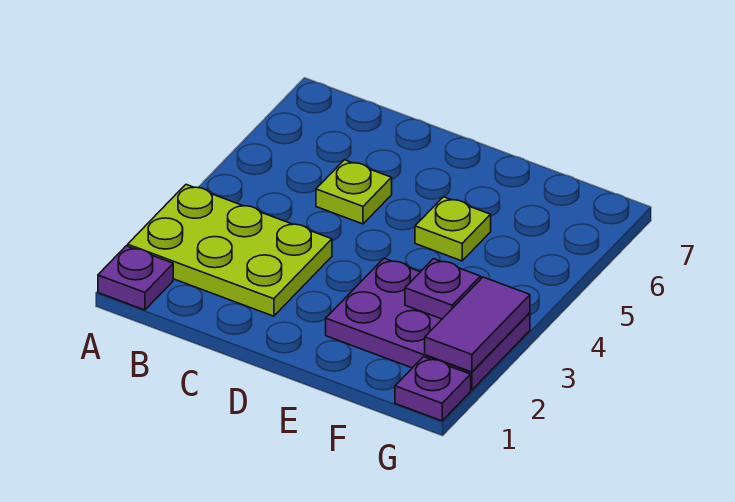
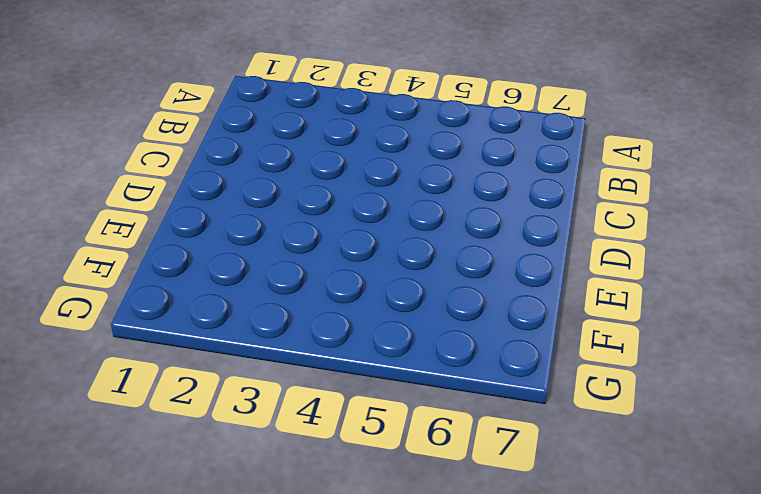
none -> purple 1x1 plate [98,246,173,310]
none -> lime 2x3 plate [128,185,332,316]

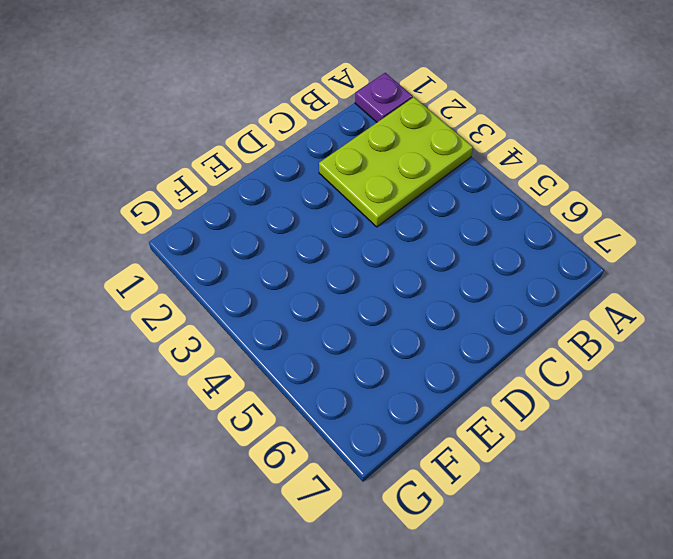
none -> lime 1x1 plate [316,160,392,224]
none -> purple 2x3 plate [326,258,530,390]

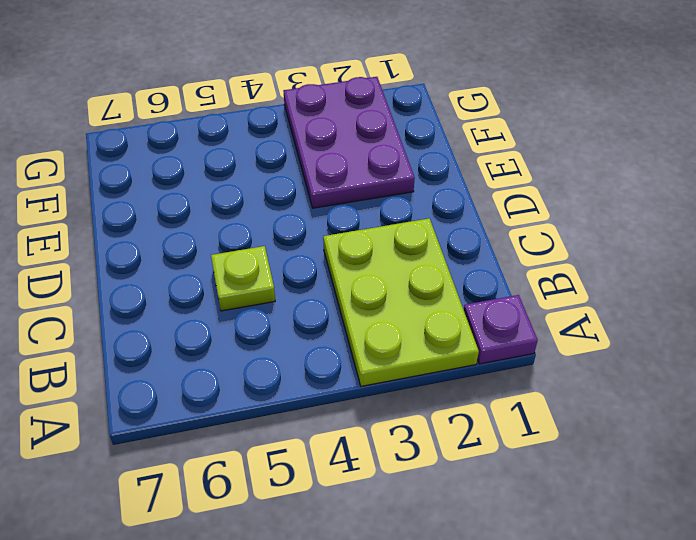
none -> lime 1x1 plate [415,197,491,261]
none -> purple 1x1 plate [395,357,471,421]

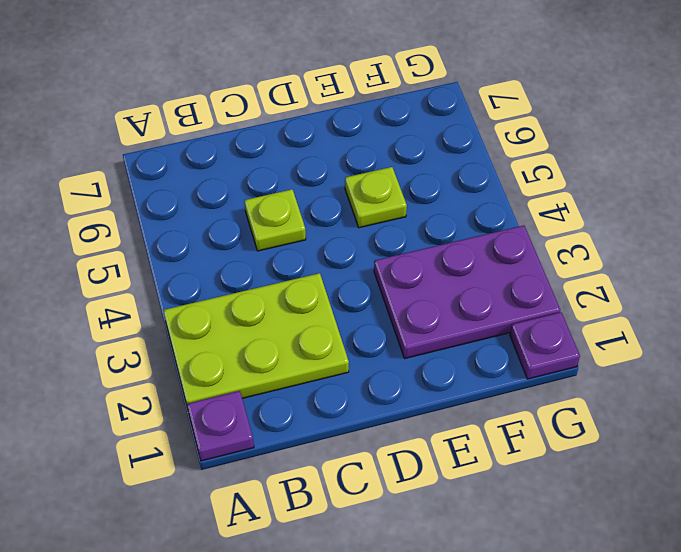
none -> purple 1x1 plate [405,259,481,319]
none -> purple 1x2 tile [425,277,530,372]

